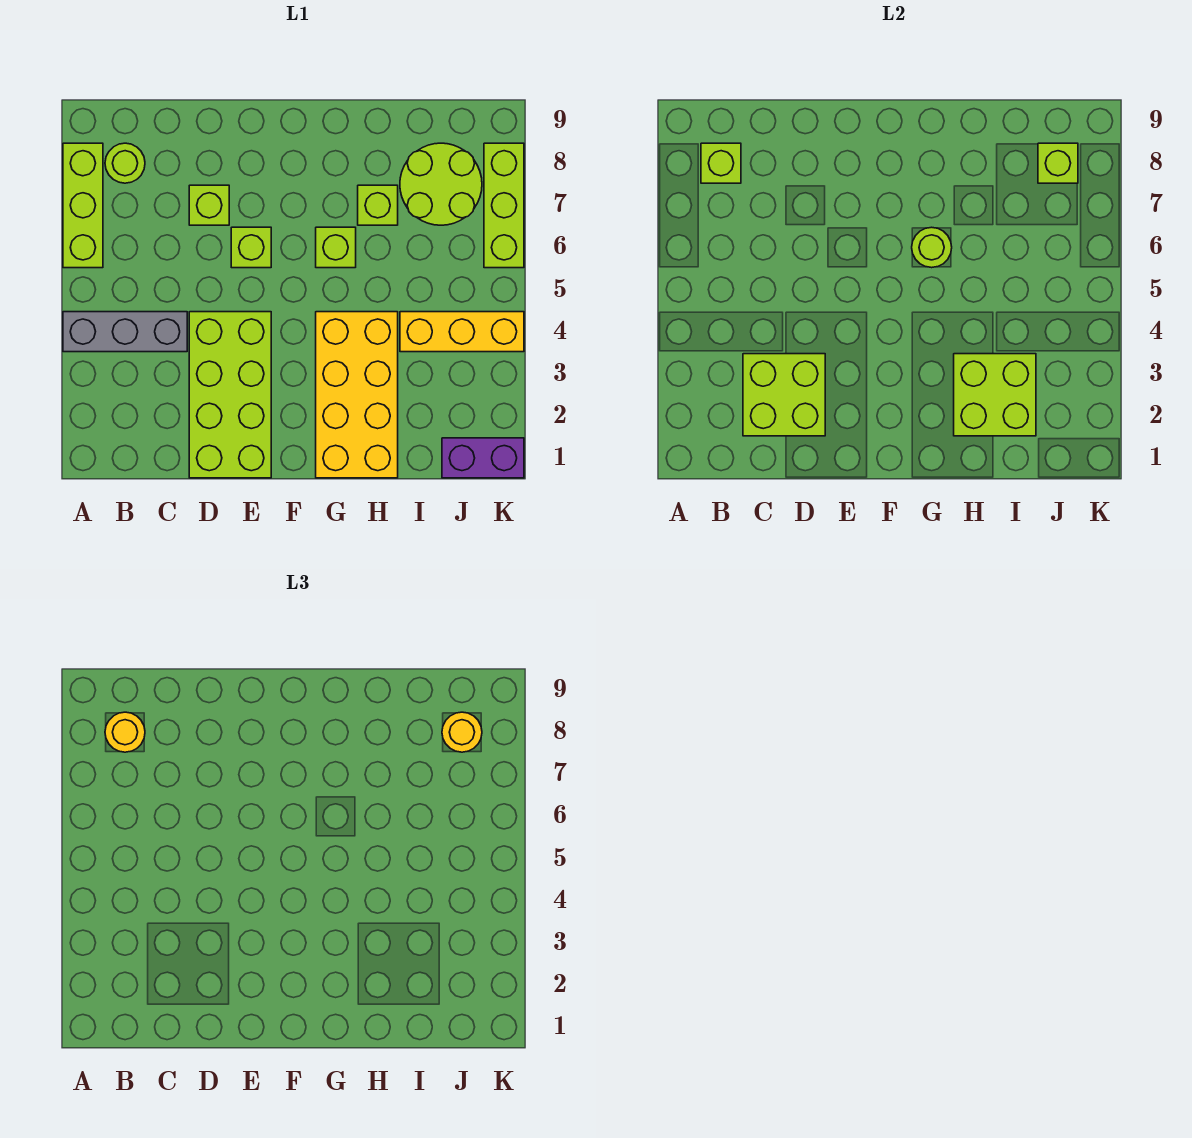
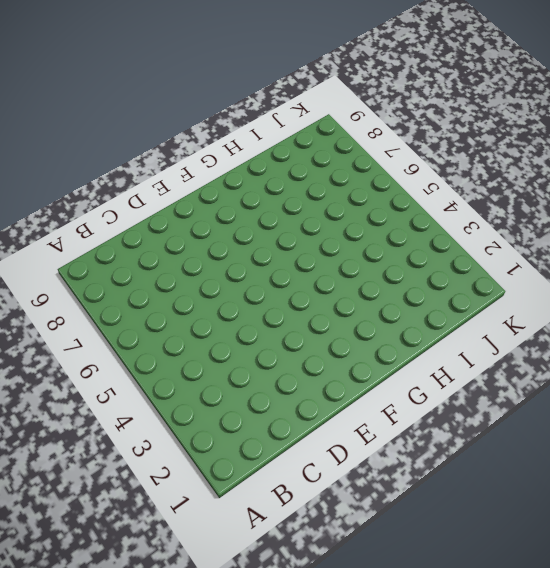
none -> grey 1x3 brick [63,312,187,352]
none -> lime 1x3 brick [63,143,103,268]
none -> lime 1x1 round brick [105,143,145,183]

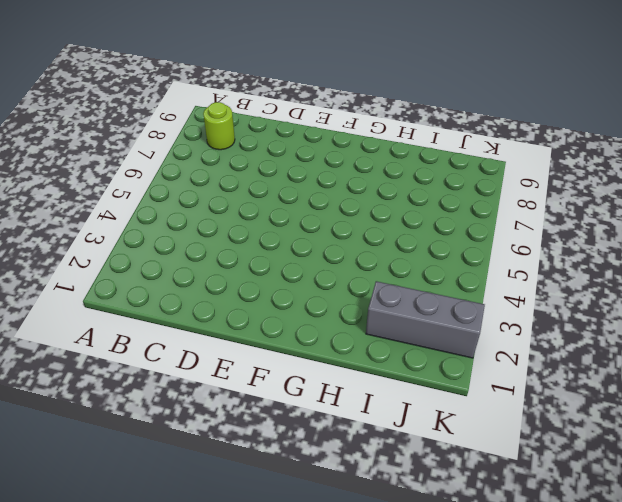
grey 1x3 brick [366,281,485,358] -> grey 1x3 brick moved to [63,312,187,352]
none -> lime 1x3 brick [63,143,103,268]
none -> lime 2x4 brick [189,312,271,478]
none -> lime 1x1 brick [189,185,229,225]

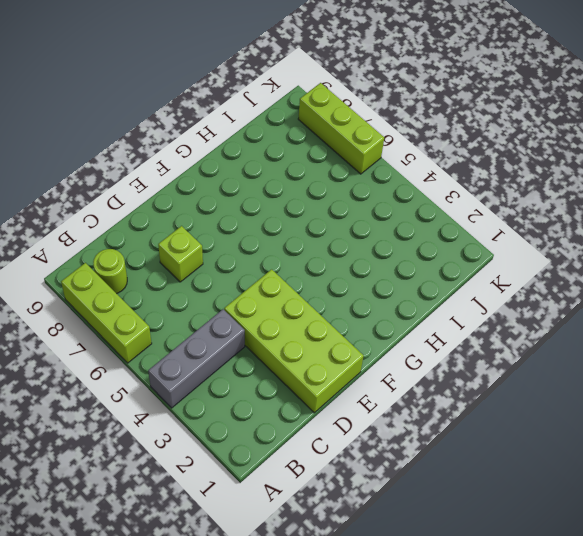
none -> lime 1x1 brick [231,227,271,268]
none -> yellow 2x4 brick [316,312,398,478]
none -> lime 1x1 brick [316,227,356,268]

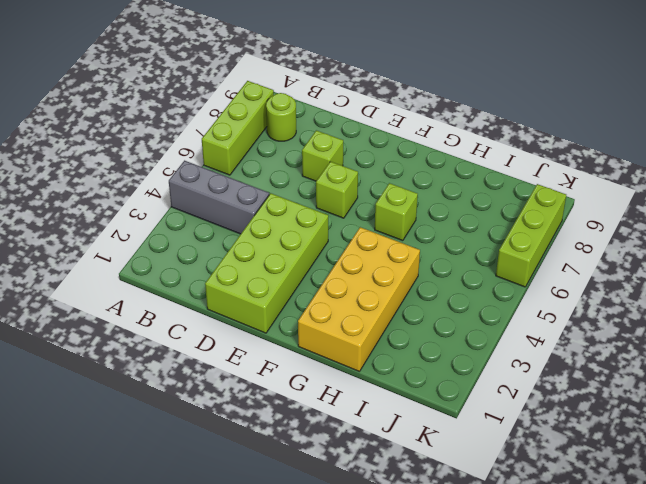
none -> lime 1x1 brick [358,185,398,225]
none -> yellow 1x3 brick [400,312,524,352]
none -> lime 2x2 round brick [400,143,482,225]

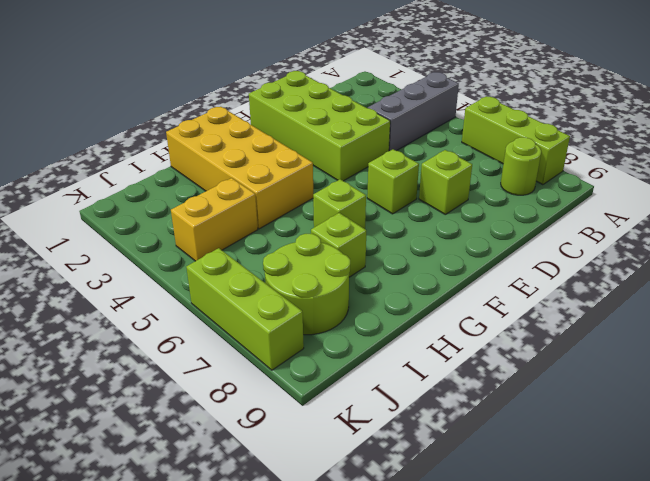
yellow 1x2 brick [171,178,258,261] -> yellow 1x3 brick [400,312,524,352]
none -> purple 1x2 brick [442,438,524,478]
none -> lime 1x1 brick [701,143,741,183]
none -> lime 2x2 brick [743,354,825,436]

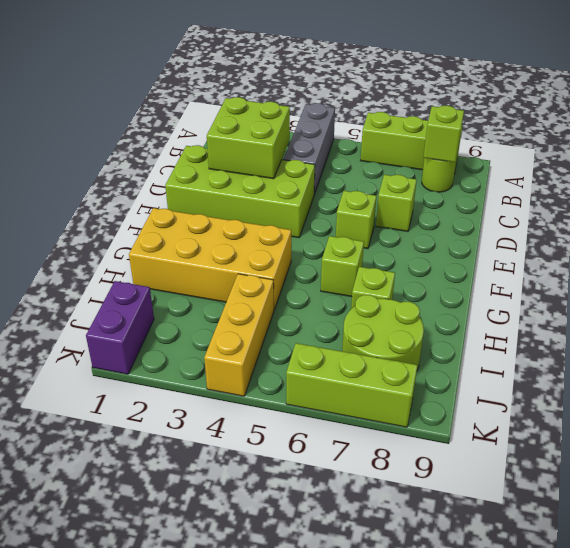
none -> lime 1x1 round brick [912,227,952,268]
none -> lime 2x2 brick [954,354,1036,436]
none -> lime 1x1 brick [1038,143,1078,183]

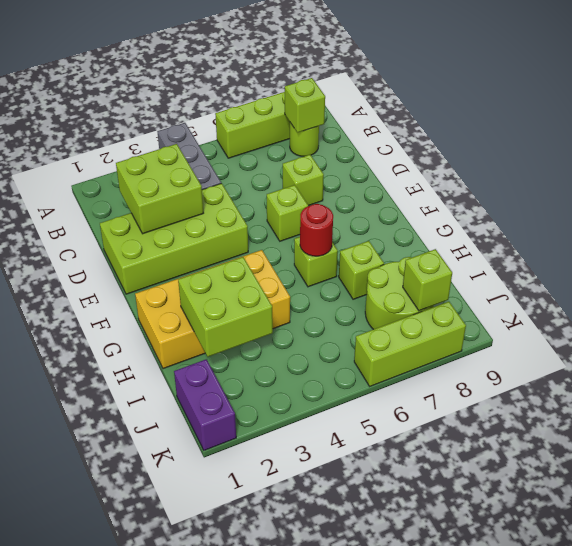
red 1x1 round brick [300,204,333,256] -> lime 1x1 round brick [912,227,952,268]
none -> yellow 1x3 brick [400,312,524,352]
none -> yellow 1x1 round brick [105,712,145,752]
none -> yellow 1x1 round brick [442,712,482,752]

